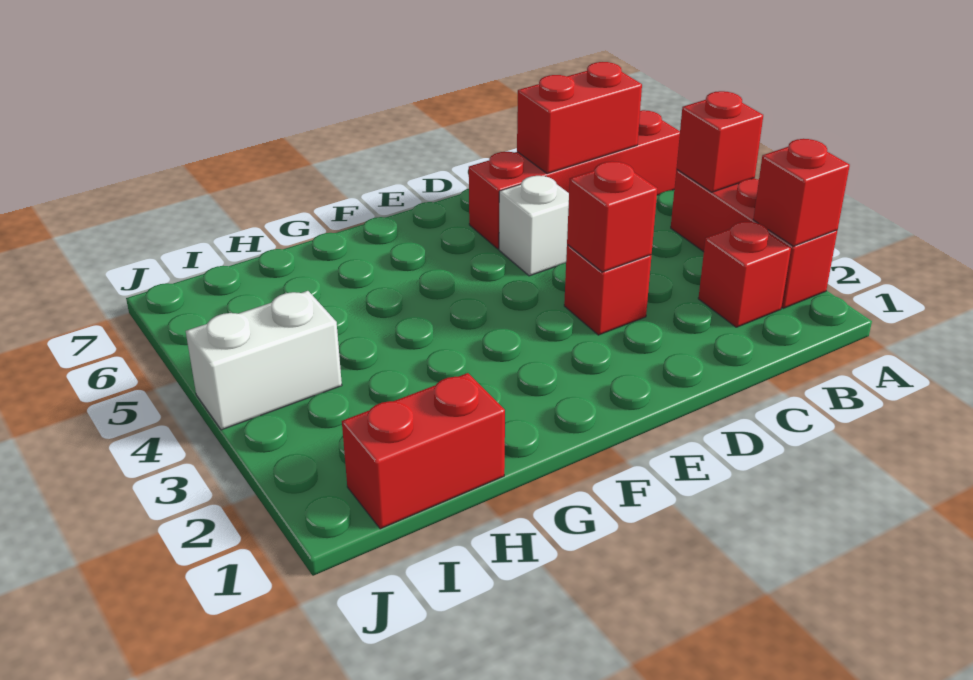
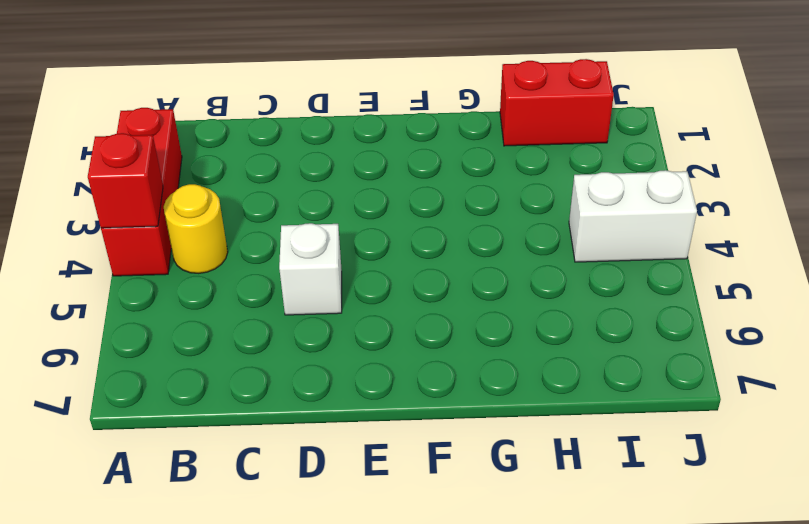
yellow 1x1 round brick [164,184,228,273] -> none
none -> red 1x4 brick [469,110,680,249]
none -> red 1x1 brick [698,222,791,327]

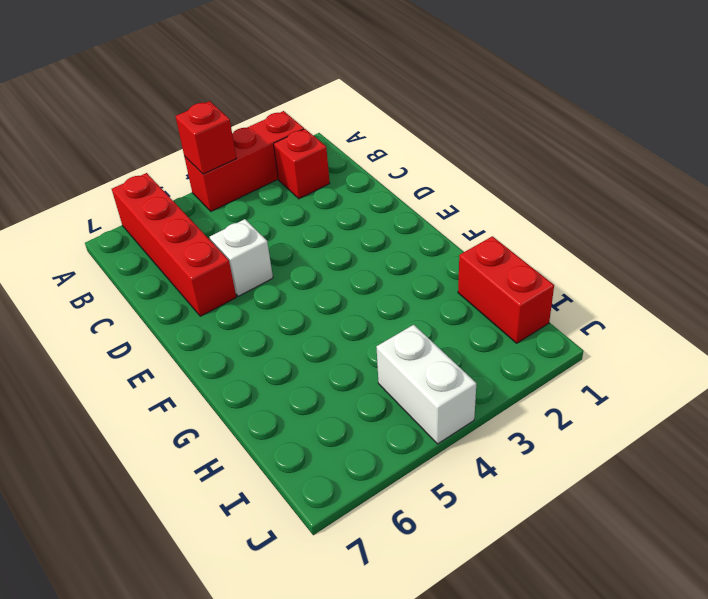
none -> red 1x1 brick [564,245,652,335]
none -> red 1x1 brick [753,139,850,246]

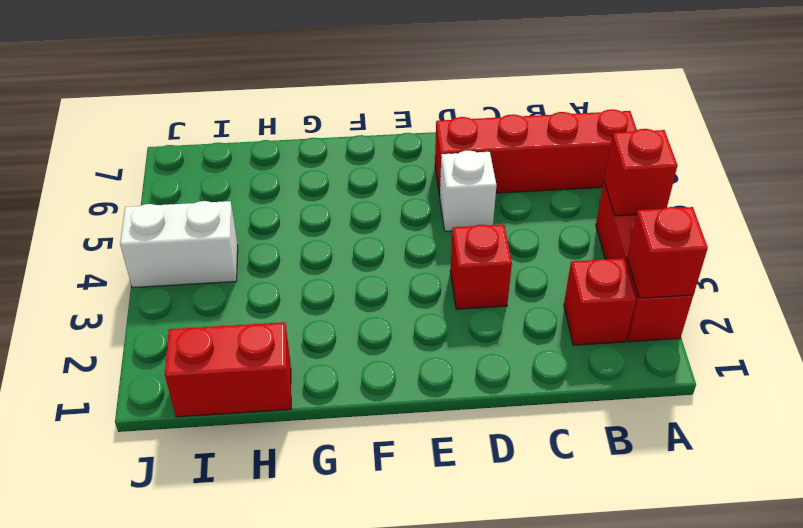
none -> red 1x2 brick [517,62,642,174]
none -> red 1x1 brick [567,161,657,272]

